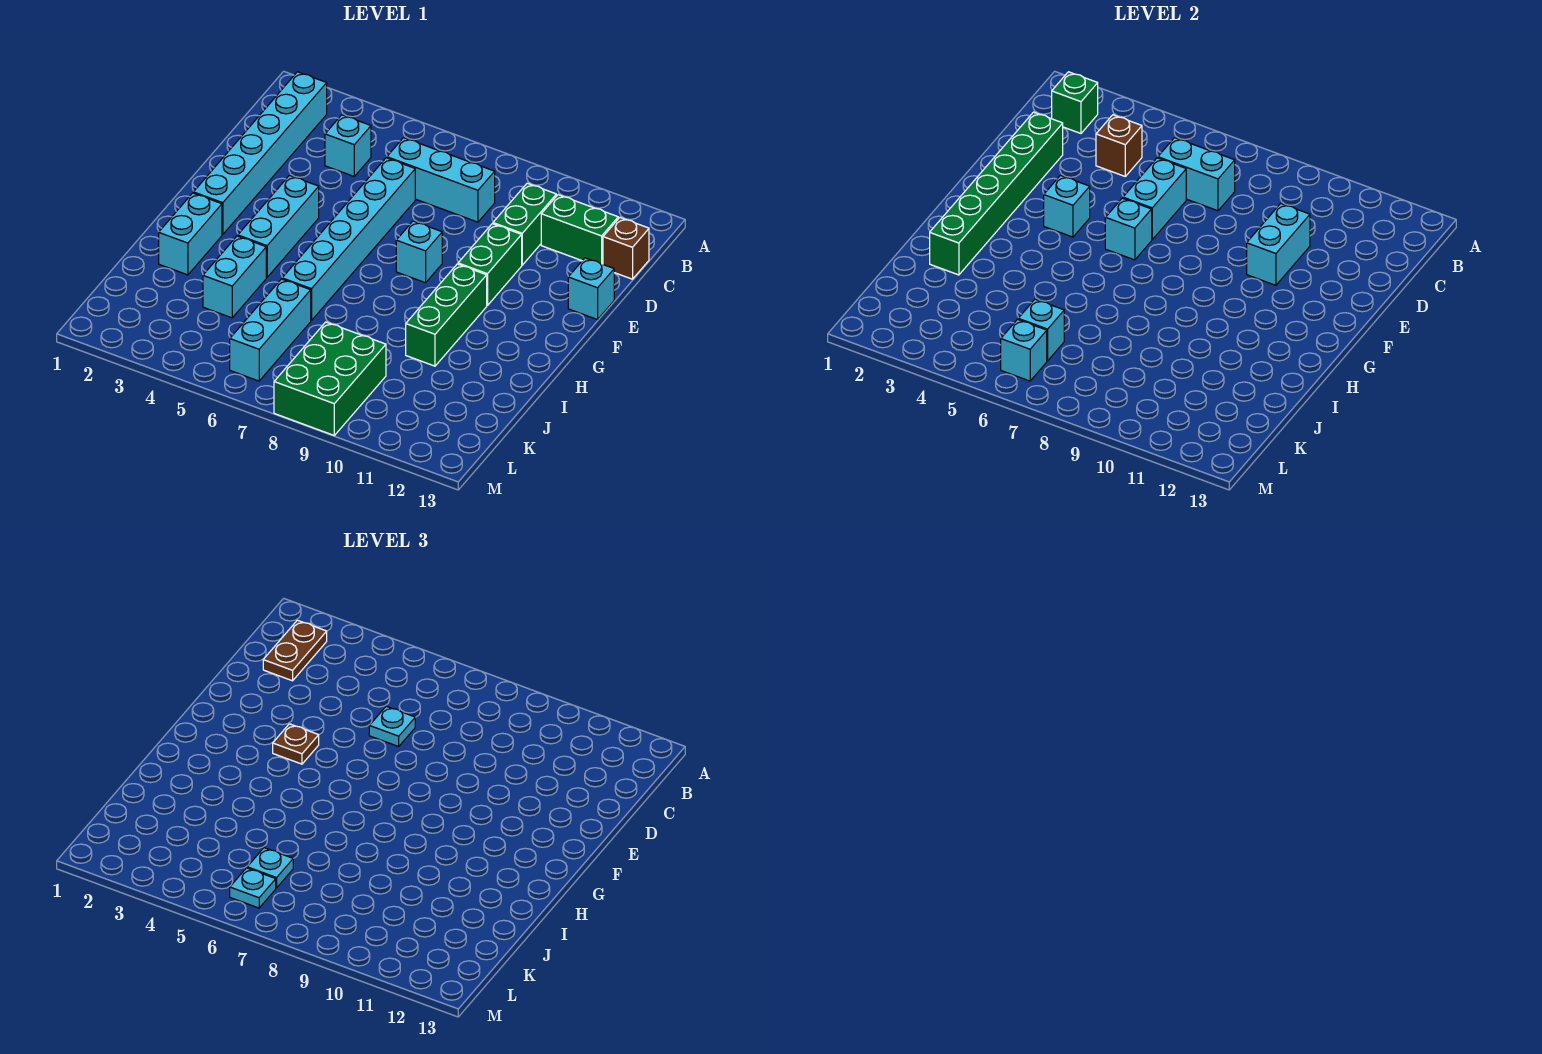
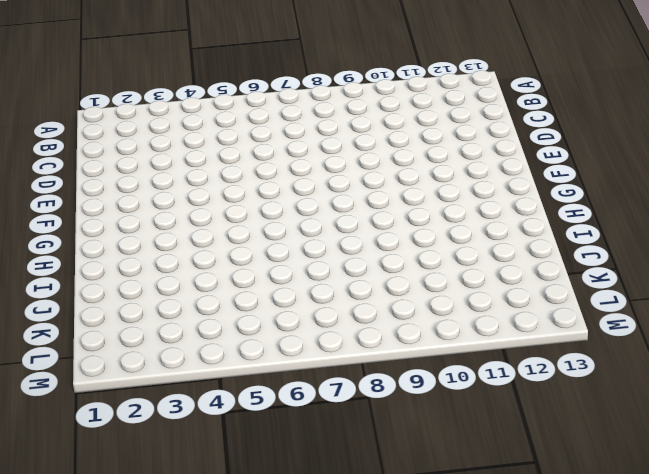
none -> cyan 1x6 brick [193,72,327,235]
none -> cyan 1x1 brick [325,115,371,176]
none -> cyan 1x3 brick [387,138,495,222]
none -> green 1x2 brick [493,183,556,265]

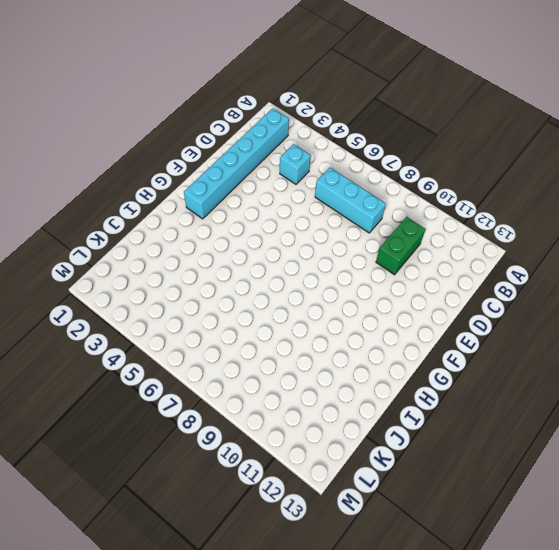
none -> green 1x2 brick [541,195,618,264]
none -> brown 1x1 brick [603,218,649,279]
none -> cyan 1x6 brick [282,158,415,321]
none -> green 1x2 brick [458,224,522,306]

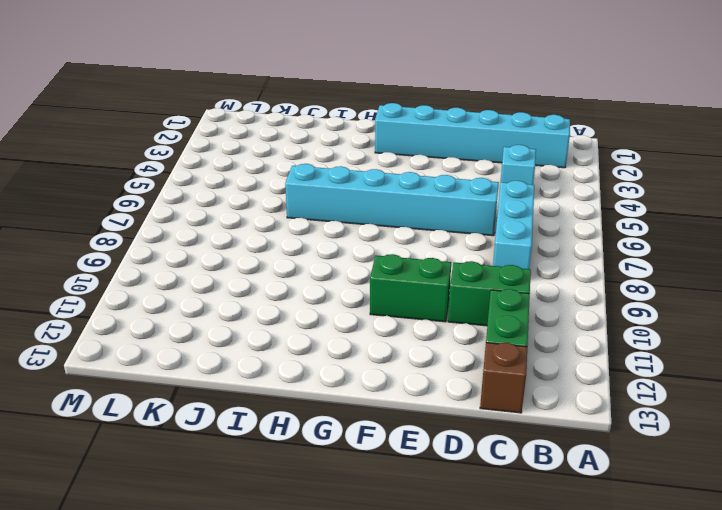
none -> cyan 1x1 brick [568,258,614,320]
none -> cyan 1x3 brick [238,175,319,277]
none -> cyan 1x1 brick [396,221,442,283]
none -> green 1x3 brick [406,264,487,366]

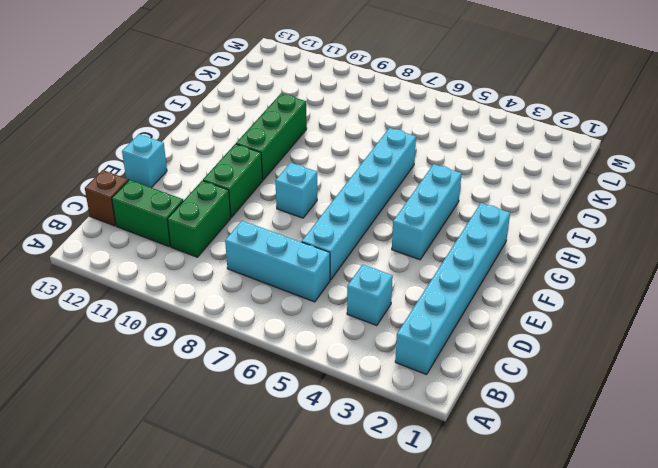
none -> cyan 1x2 brick [159,193,222,275]
none -> cyan 1x2 brick [203,236,266,318]
none -> cyan 1x3 brick [230,279,311,381]
none -> green 2x3 brick [274,322,386,435]

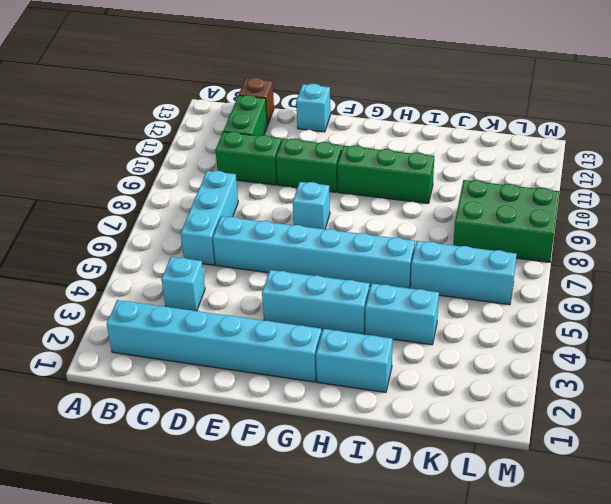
none -> green 1x1 brick [1052,72,1098,133]
none -> brown 1x1 brick [1096,115,1142,176]
none -> cyan 1x2 brick [1158,138,1235,211]
none -> green 1x6 brick [930,112,1063,275]

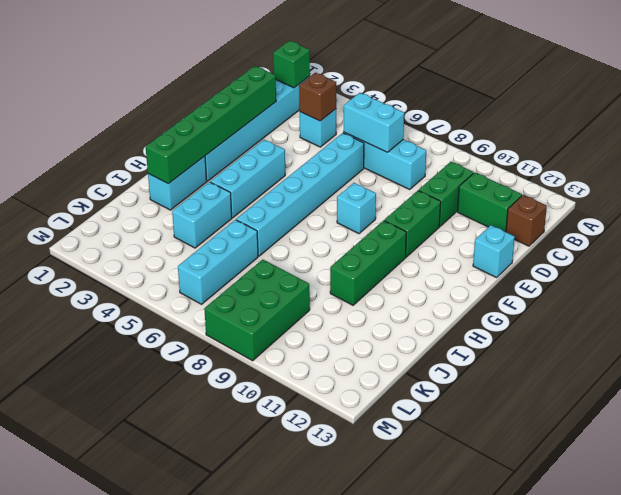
none -> cyan 1x2 brick [1123,158,1186,240]
none -> cyan 1x2 brick [1247,204,1310,285]
none -> cyan 1x1 brick [1044,175,1090,237]
none -> cyan 1x1 brick [1105,198,1152,260]

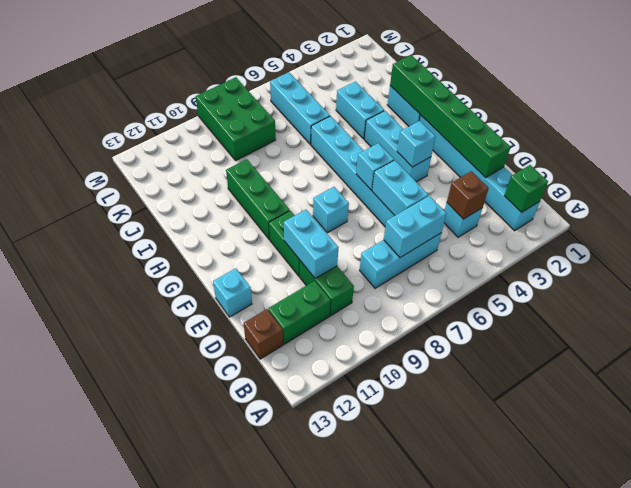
none -> cyan 1x1 brick [1018,299,1064,361]
none -> cyan 1x1 brick [1001,319,1047,381]
none -> brown 1x2 plate [263,620,327,681]
none -> cyan 1x1 plate [369,706,415,746]

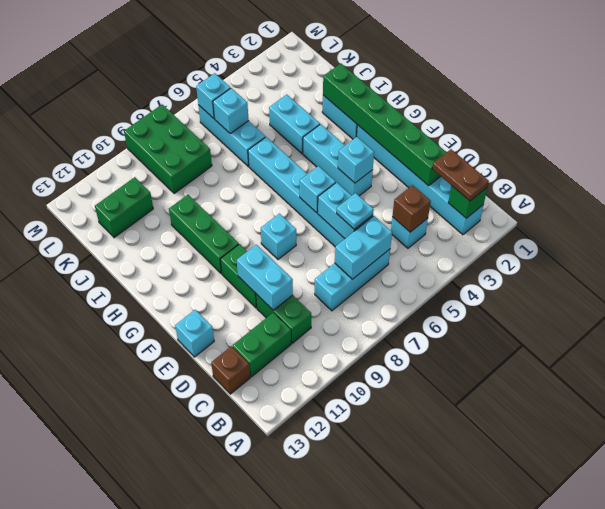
green 1x2 brick [95,177,153,238] -> none
none -> brown 1x1 plate [273,724,319,764]
none -> cyan 1x1 plate [247,848,293,888]
none -> cyan 1x1 plate [230,868,276,908]

